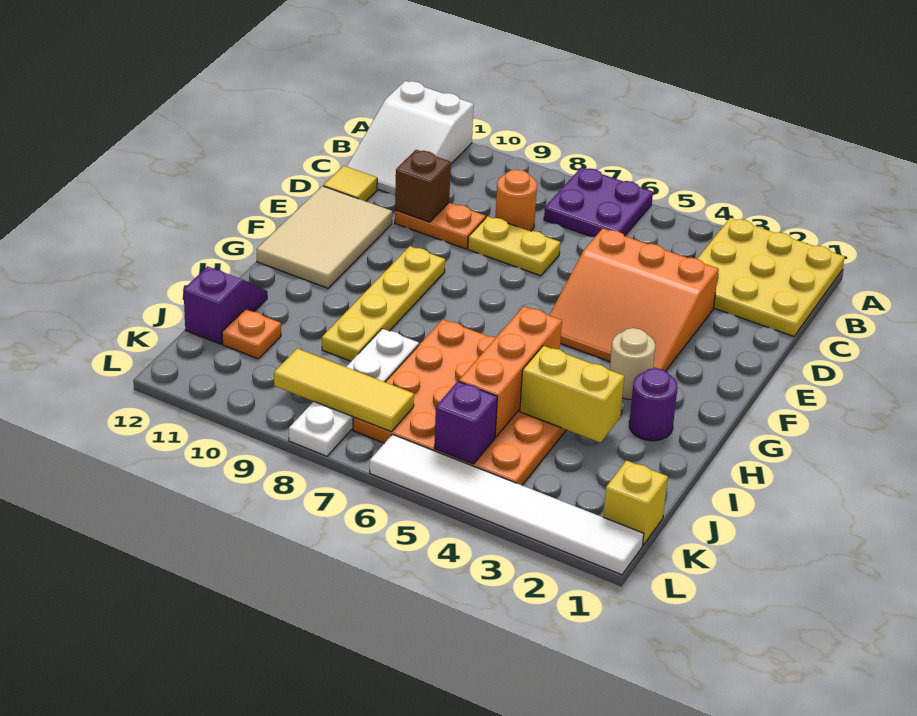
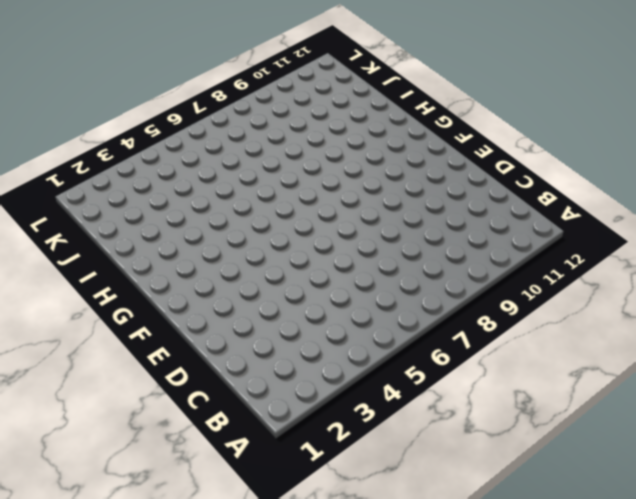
none -> yellow 3x3 plate [697,218,845,336]
none -> purple 2x2 plate [544,167,653,237]
none -> white 2x3 slope [347,81,474,195]

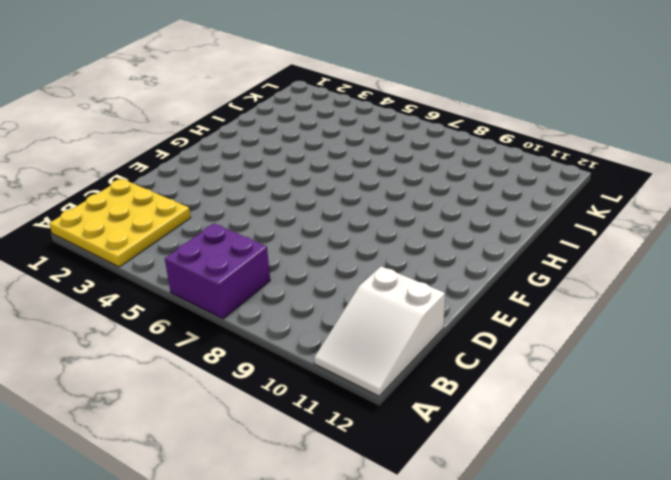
purple 2x2 brick [165,224,270,319] -> purple 2x2 plate [544,167,653,237]
white 2x3 slope [314,266,445,396] -> white 2x3 slope turned to [347,81,474,195]
none -> orange 1x1 round brick [495,170,537,231]
none -> orange 3x3 slope [549,229,718,371]
none -> yellow 1x2 plate [468,216,560,276]

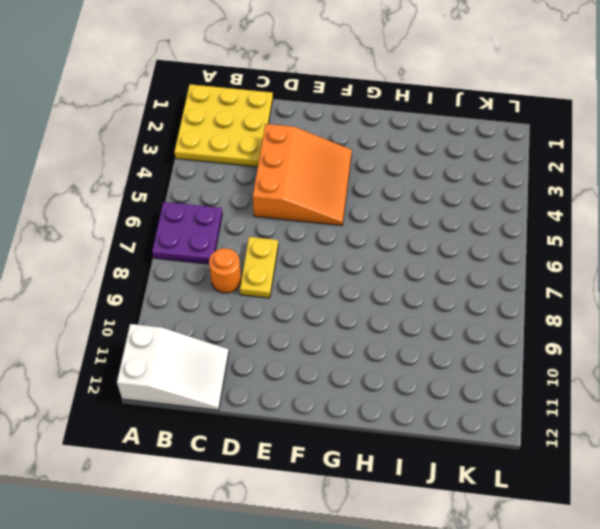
none -> orange 1x2 plate [395,203,486,249]
none -> yellow 1x1 tile [323,166,377,201]
none -> tan 2x3 tile [257,186,392,288]

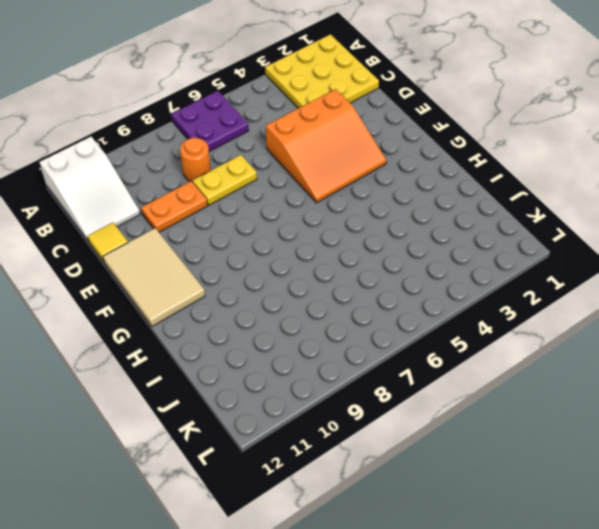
none -> yellow 1x4 plate [322,246,445,361]
none -> tan 1x1 round brick [610,328,655,399]
none -> purple 1x1 round brick [629,368,678,441]

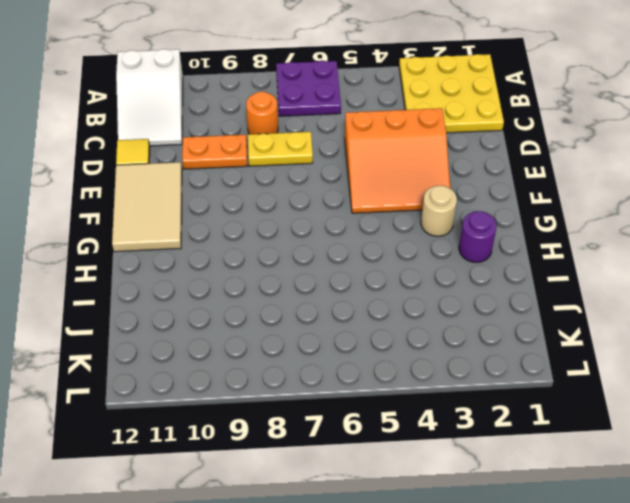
none -> yellow 1x4 plate [322,246,445,361]
none -> orange 4x4 plate [353,319,566,485]
none -> white 1x4 plate [289,329,419,456]

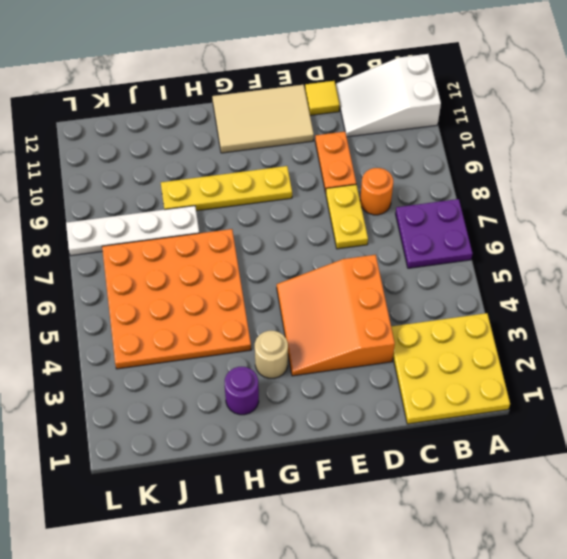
none -> purple 1x2 slope [183,266,267,344]
none -> orange 1x1 plate [222,309,281,359]
none -> yellow 1x1 brick [603,461,668,545]

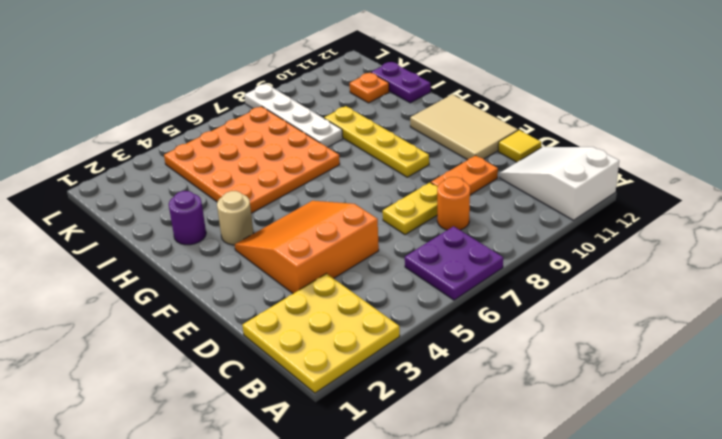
purple 1x2 plate [371,62,430,103] -> purple 1x2 slope [183,266,267,344]
none -> yellow 1x1 brick [603,461,668,545]
none -> white 1x6 tile [370,435,644,575]
none -> brown 1x1 brick [395,150,451,222]

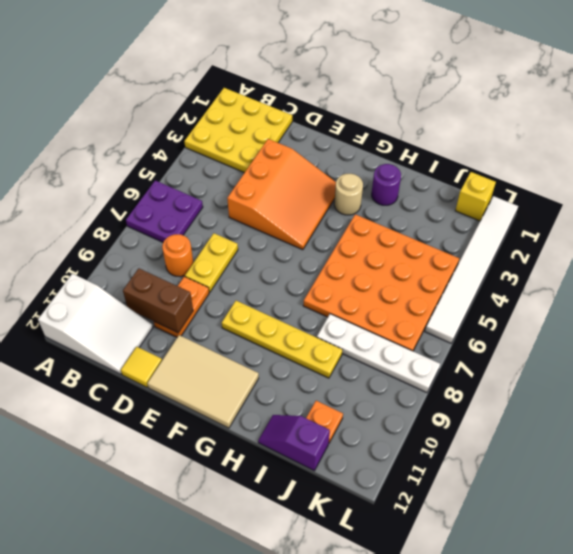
brown 1x2 brick [123,268,193,333] -> brown 1x1 brick [395,150,451,222]
none -> orange 1x3 brick [459,306,562,437]
none -> yellow 1x2 brick [520,346,624,443]
none -> purple 1x1 brick [434,381,497,464]

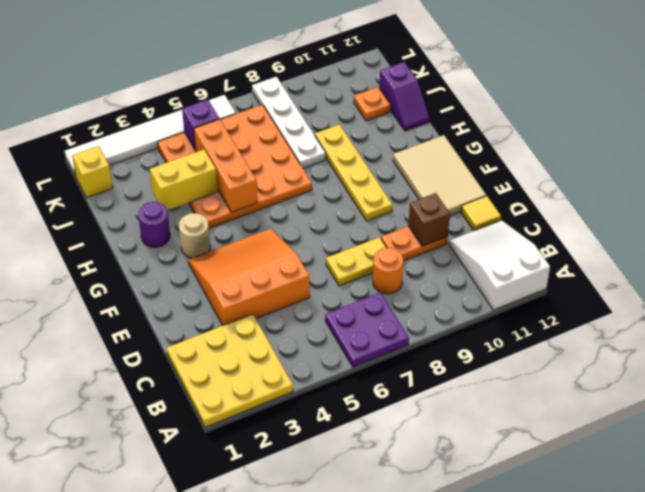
none -> yellow 1x3 tile [274,348,414,432]

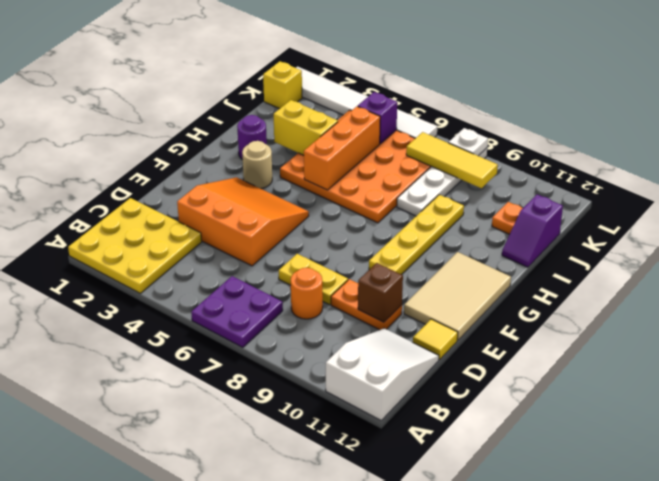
white 1x1 plate [448,128,488,156] -> none

